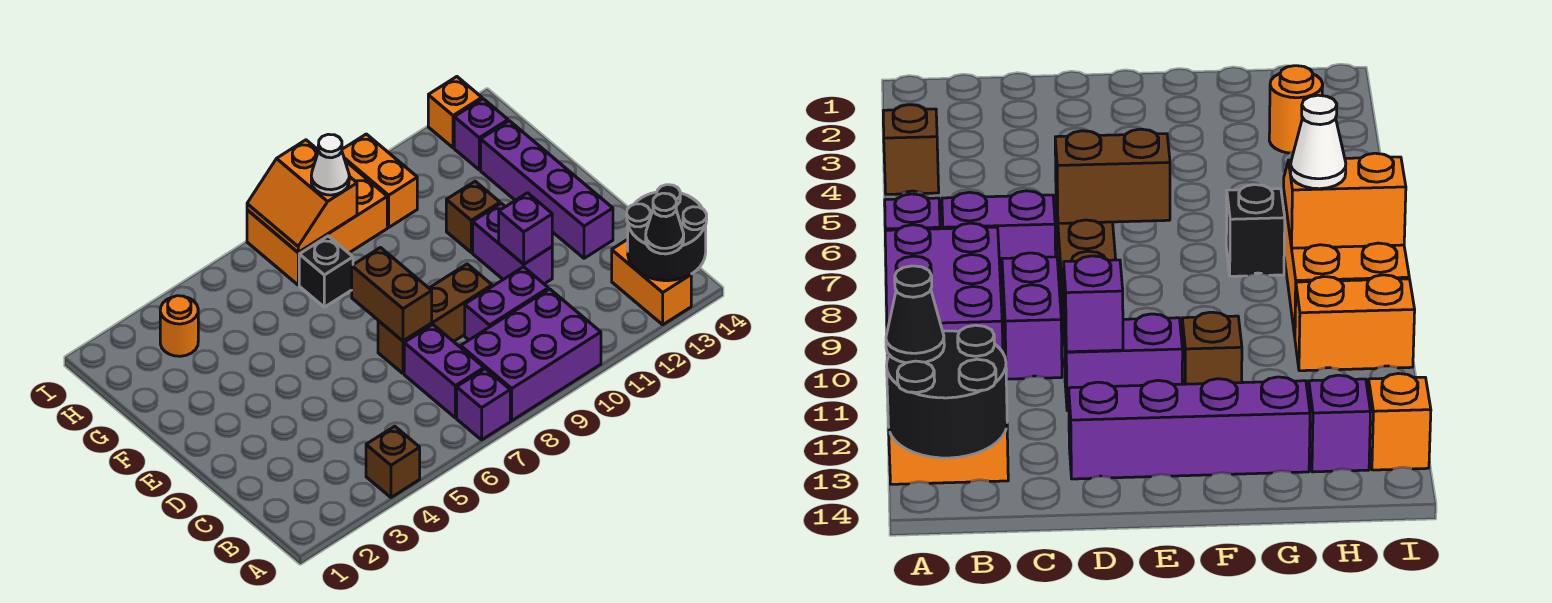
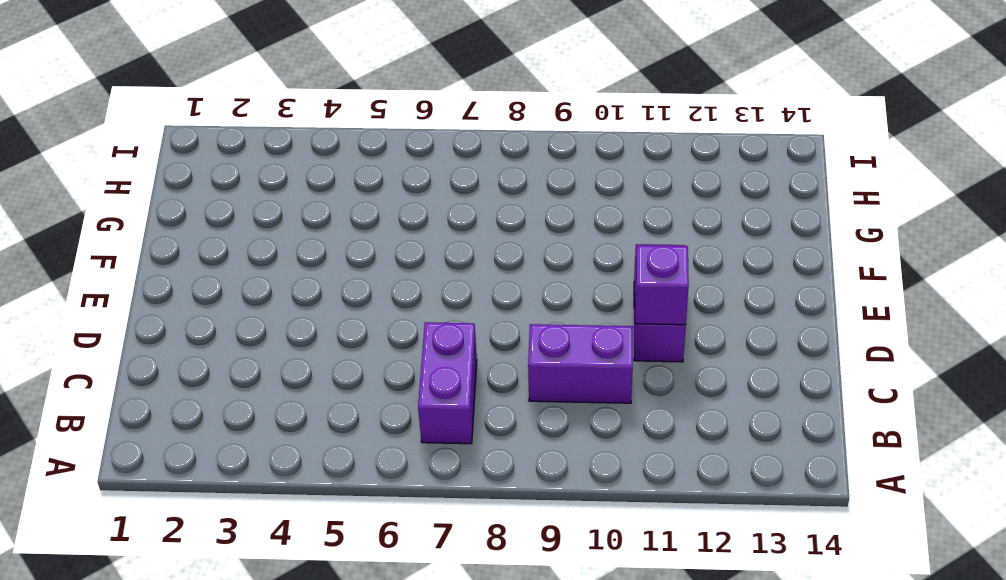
none -> brown 1x1 brick [366,426,420,497]
none -> purple 1x1 brick [457,369,510,440]
none -> purple 2x3 brick [461,289,601,421]

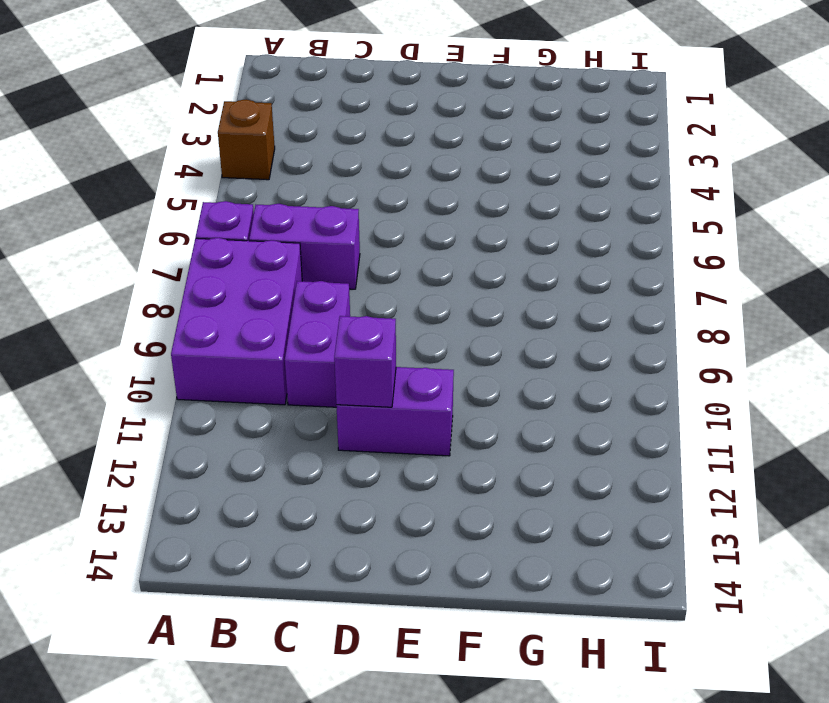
none -> orange 1x2 brick [612,239,691,325]
none -> brown 1x3 brick [378,264,492,373]
none -> purple 1x4 brick [481,121,613,258]

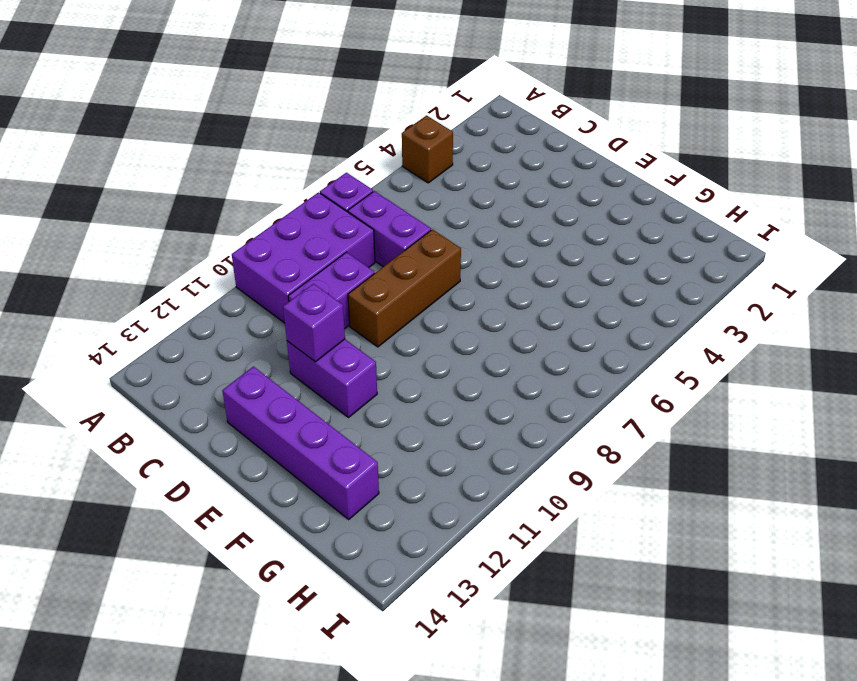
none -> orange 1x2 brick [612,239,691,325]
none -> brown 1x1 brick [446,181,500,252]
none -> black 1x1 brick [299,236,353,307]

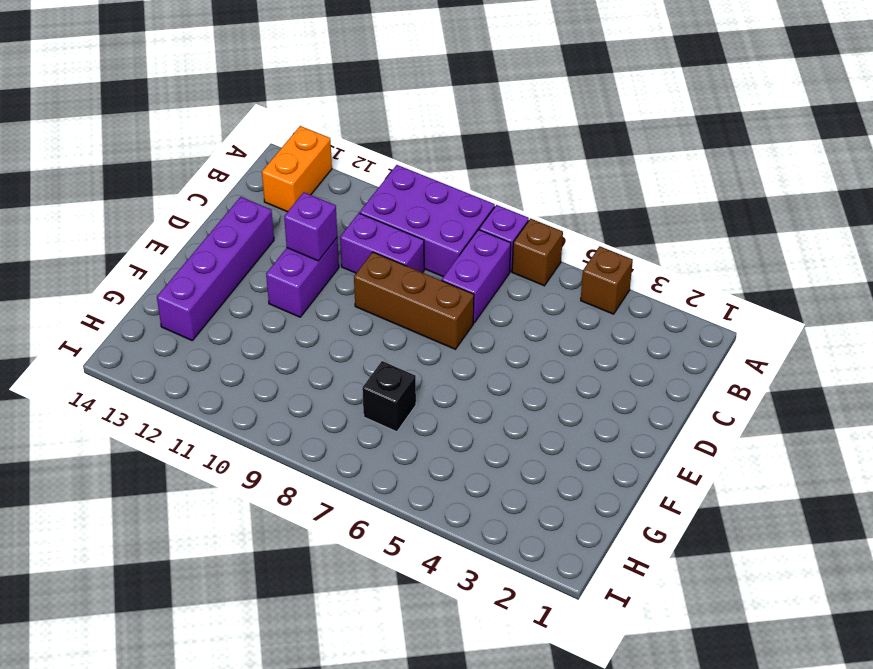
brown 1x1 brick [512,219,563,286] -> brown 1x1 brick moved to [446,181,500,252]
none -> orange 1x1 round brick [160,296,198,356]
none -> orange 2x3 brick [247,161,387,285]
none -> orange 1x2 brick [342,134,417,227]

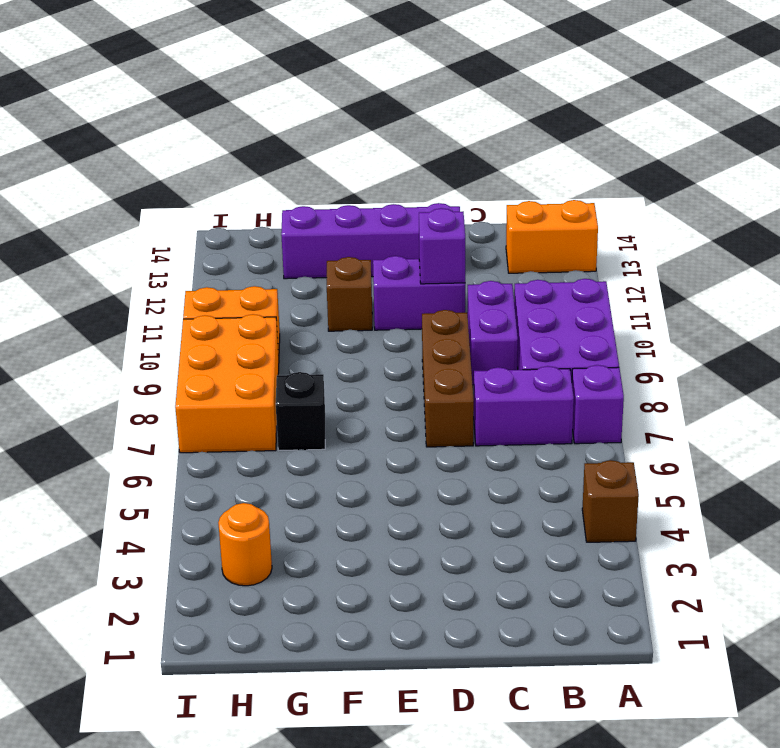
none -> purple 1x1 brick [454,99,508,170]
none -> orange 1x1 brick [428,77,482,148]
none -> black 2x2 round brick [627,185,707,281]

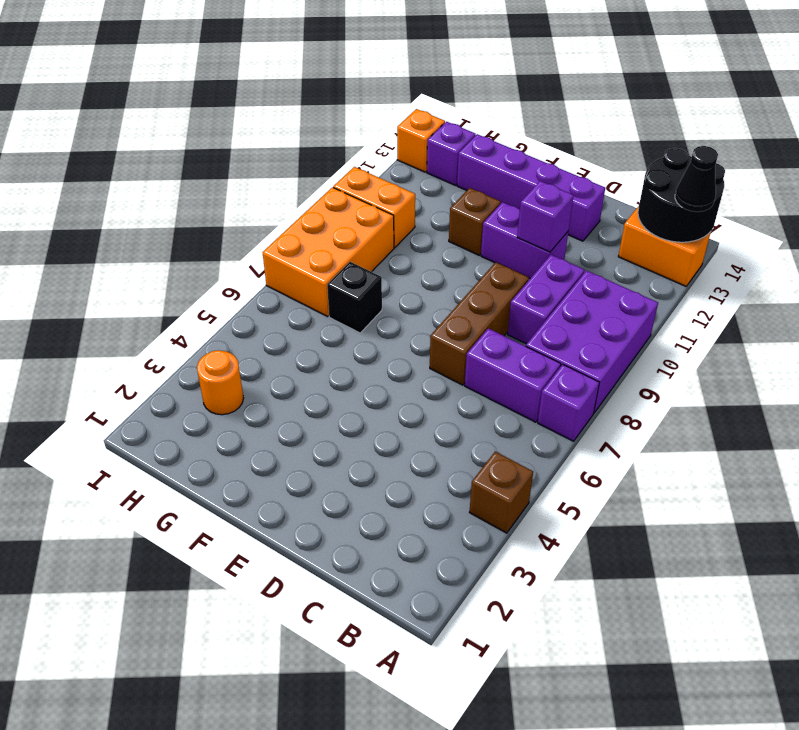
none -> brown 1x2 brick [352,248,432,341]
none -> orange 2x2 slope [247,140,357,252]
none -> white 1x1 cone [311,134,349,195]

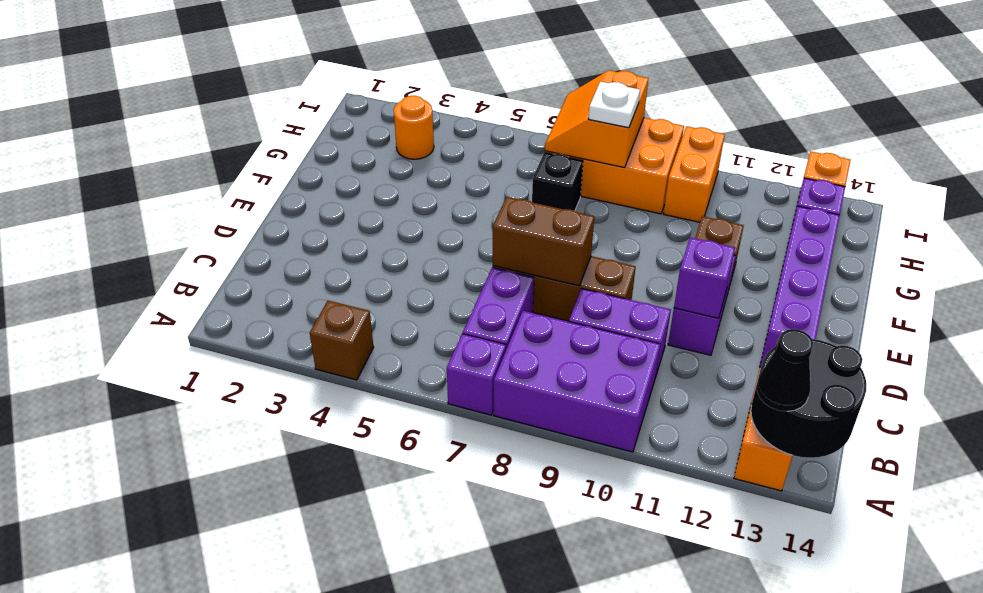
brown 1x2 brick [493,197,594,286] -> brown 1x2 brick turned to [352,248,432,341]
white 1x1 plate [589,82,640,128] -> white 1x1 cone [311,134,349,195]

